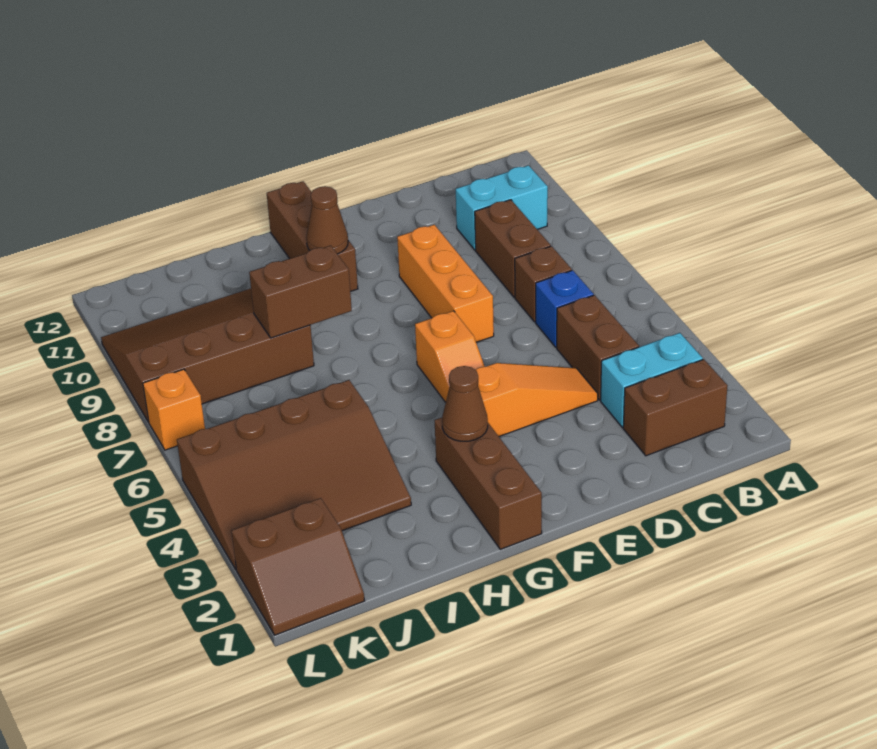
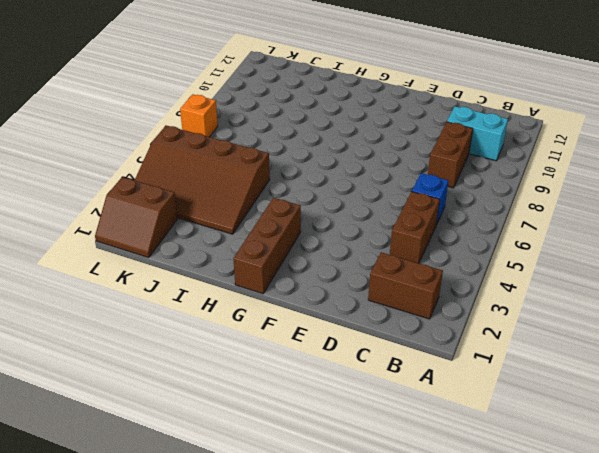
none -> cyan 1x2 brick [601,333,703,427]
none -> brown 1x1 brick [515,246,572,322]
none -> orange 1x3 slope [476,363,598,436]

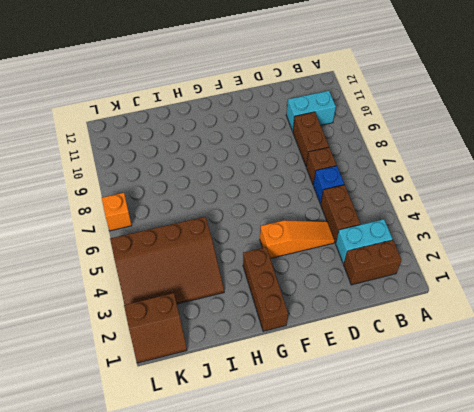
none -> orange 1x3 brick [397,225,494,342]
none -> orange 1x2 slope [415,311,485,402]
none -> brown 1x3 brick [267,181,358,291]

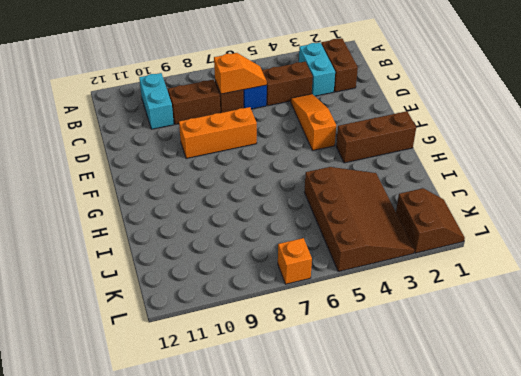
orange 1x2 slope [214,53,267,94] -> orange 1x2 slope moved to [415,311,485,402]
none -> brown 1x3 brick [267,181,358,291]
none -> brown 3x4 slope [101,288,314,422]
none -> brown 1x1 cone [442,366,488,441]

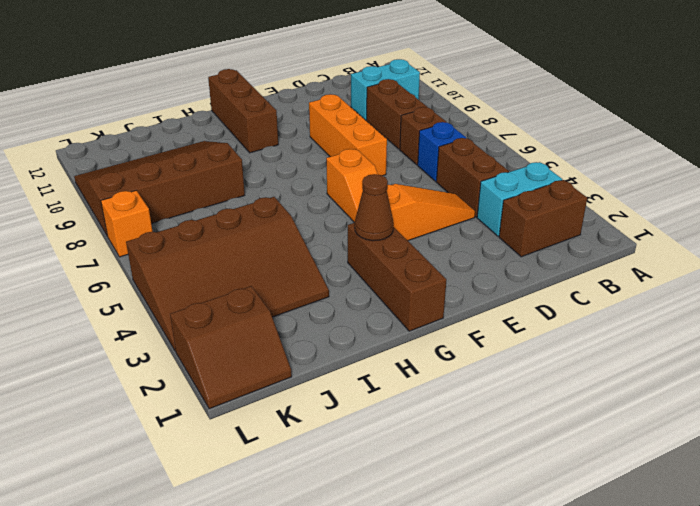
none -> brown 1x1 cone [306,186,348,254]
none -> brown 1x2 brick [249,245,352,338]

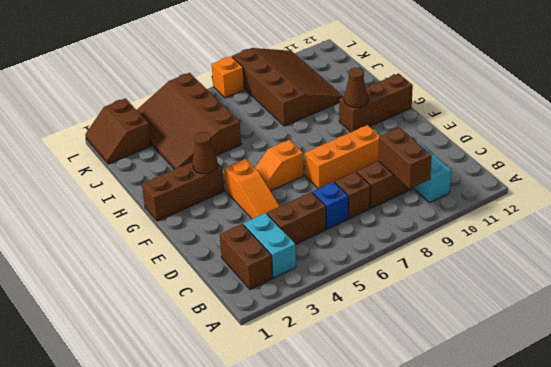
brown 1x2 brick [378,128,432,189] -> brown 1x2 brick moved to [249,245,352,338]

